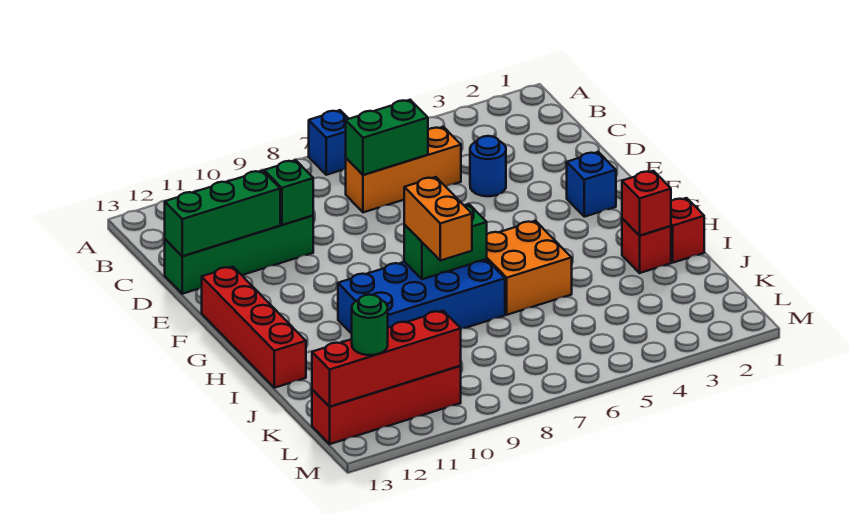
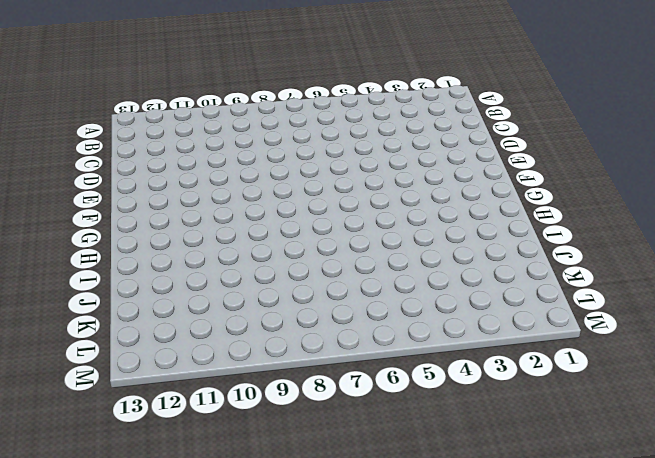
none -> blue 1x1 brick [309,110,349,175]
none -> orange 1x3 brick [346,127,461,212]
none -> blue 1x1 round brick [470,136,506,196]

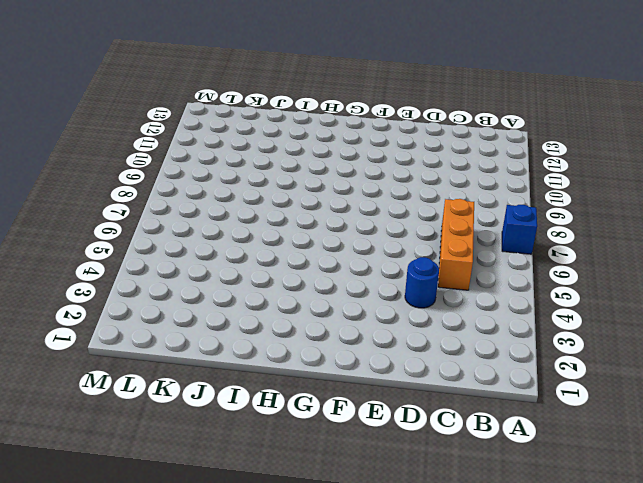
none -> green 1x4 brick [165,215,313,294]
none -> blue 1x1 brick [567,152,616,217]
none -> red 1x4 brick [202,267,306,388]

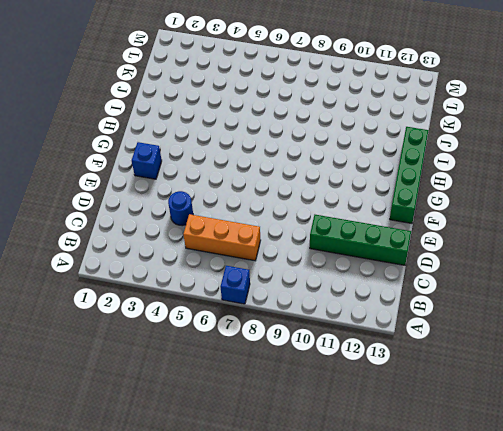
green 1x4 brick [390,127,429,224] -> red 1x4 brick [202,267,306,388]
none -> orange 2x2 brick [487,221,572,315]
none -> blue 2x4 brick [338,259,505,334]
none -> red 1x1 brick [671,198,704,263]

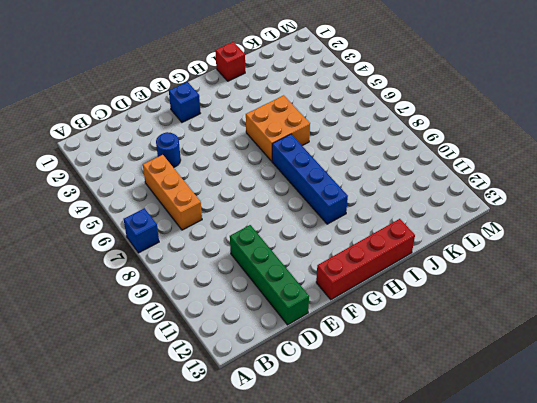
blue 1x4 brick [272,134,348,224] -> blue 2x4 brick [338,259,505,334]
none -> red 1x1 brick [622,218,671,273]
none -> red 1x4 brick [312,366,461,444]
none -> green 1x2 brick [346,100,428,175]

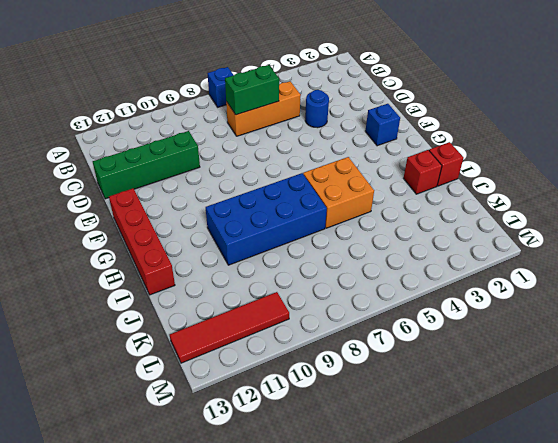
red 1x4 tile [170,292,289,363] -> red 1x4 brick [312,366,461,444]
none -> green 1x1 brick [264,160,313,225]
none -> green 1x3 brick [165,171,280,256]
none -> green 1x2 brick [404,204,487,279]

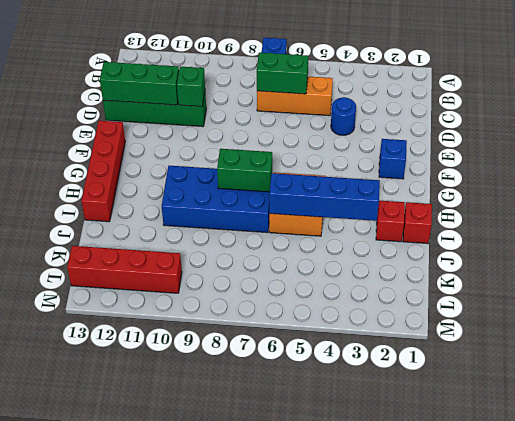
blue 1x4 brick [269,173,380,221] -> none
none -> red 1x1 brick [622,171,671,236]
none -> red 1x4 brick [312,311,461,407]
none -> orange 1x2 brick [404,177,472,261]

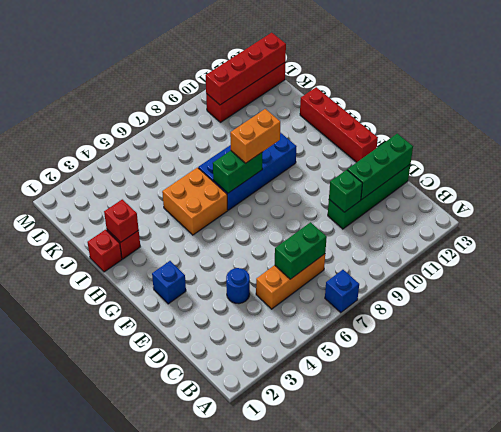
orange 1x2 brick [230,109,280,163] -> orange 1x2 brick turned to [404,177,472,261]
none -> green 1x1 round brick [352,295,388,355]

